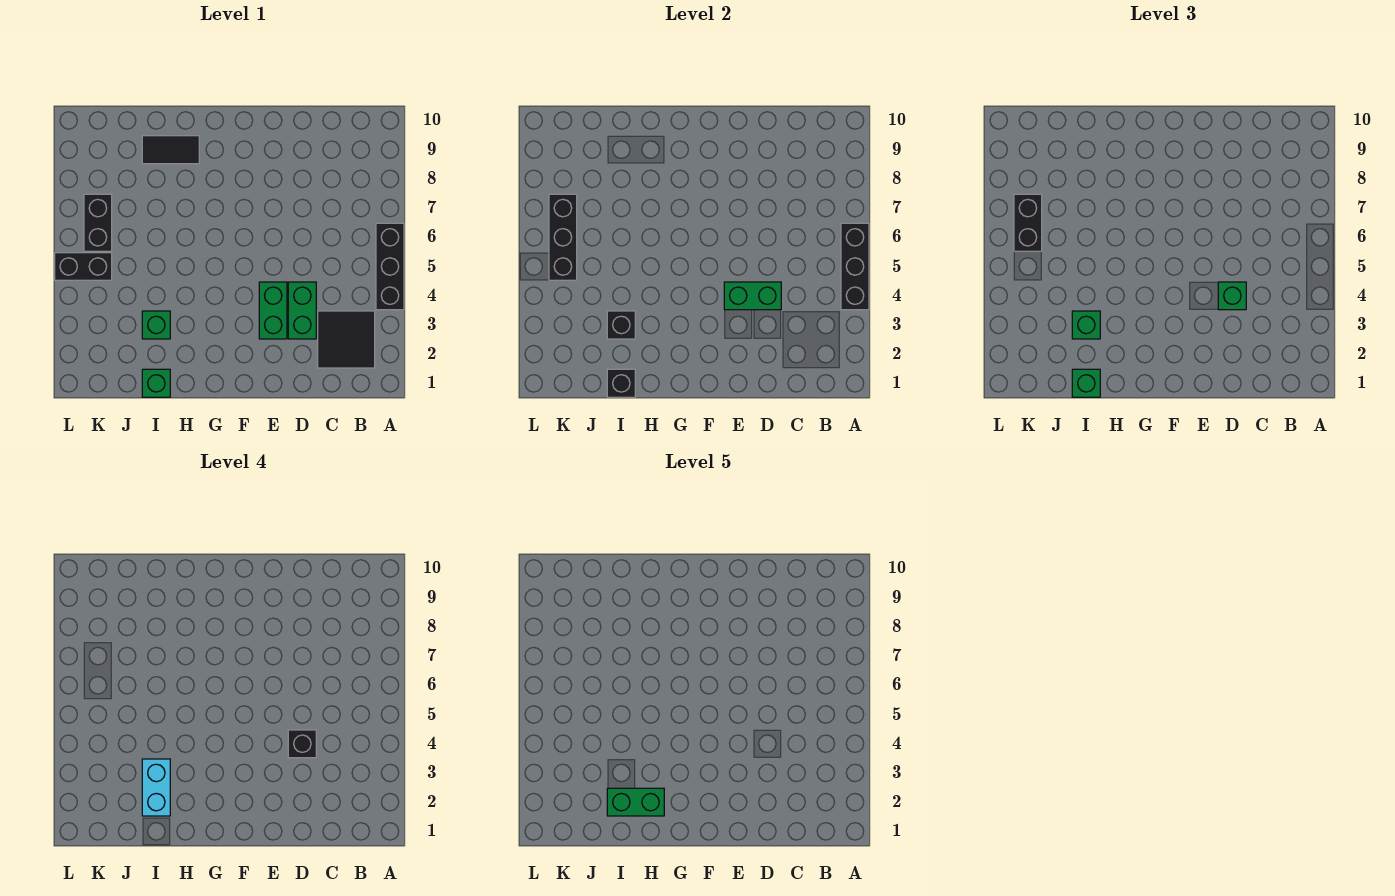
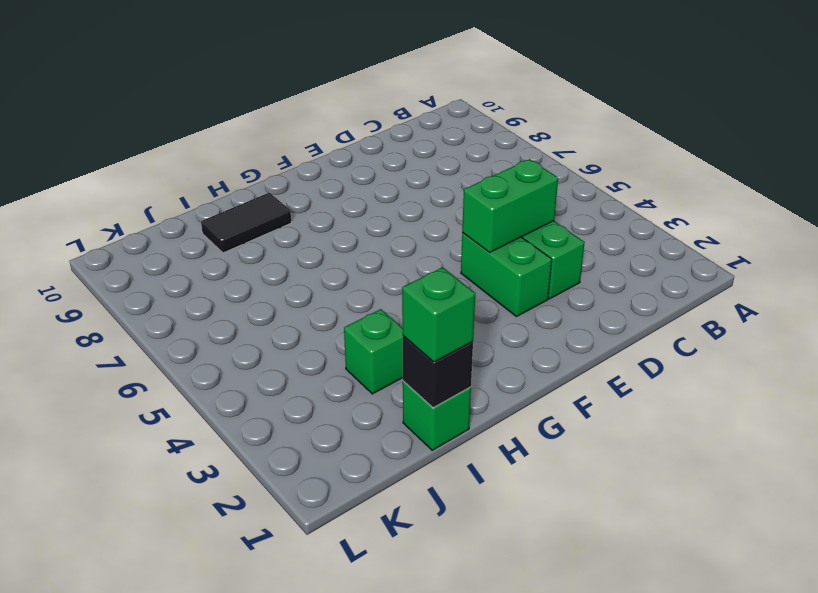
none -> black 1x3 brick [376,223,404,310]
none -> black 2x2 tile [318,311,375,368]
none -> black 1x2 brick [55,253,112,280]

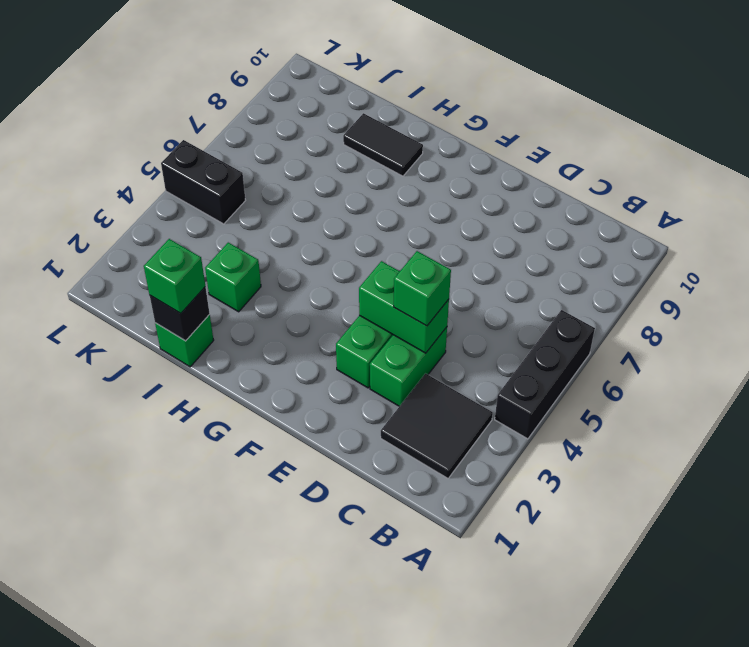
none -> black 1x2 brick [84,194,112,251]
none -> black 1x3 brick [841,223,869,310]
none -> black 1x1 brick [607,311,635,339]

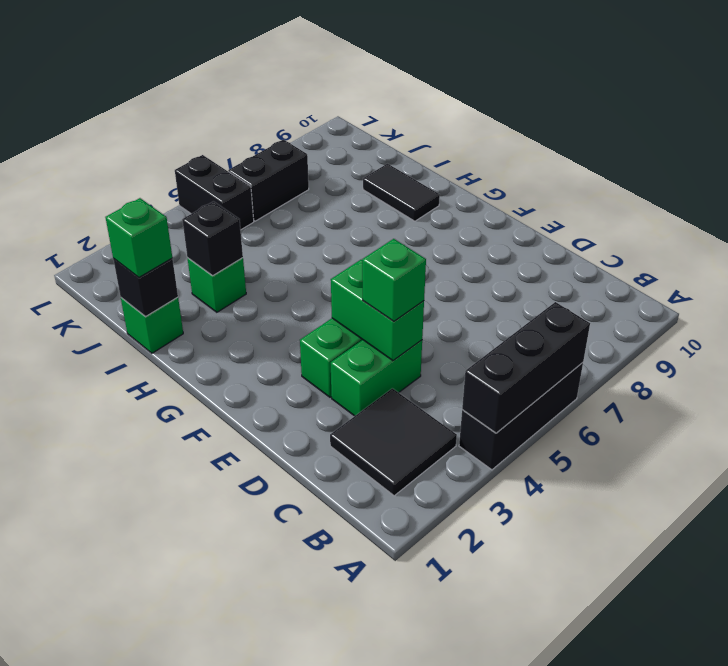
none -> black 1x3 brick [549,194,577,280]
none -> green 1x1 brick [1072,311,1100,339]
none -> black 1x2 brick [1014,194,1042,251]

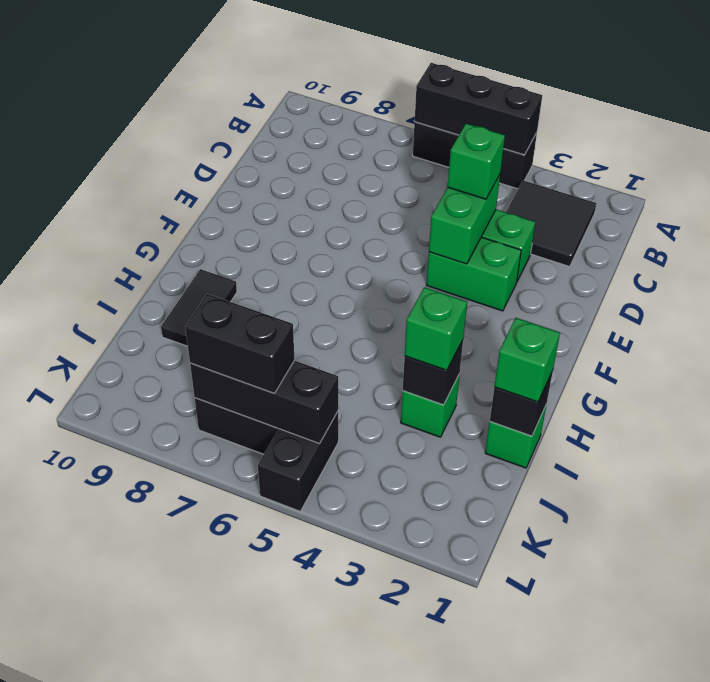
none -> black 1x1 brick [288,730,316,758]
none -> cyan 1x2 brick [142,759,170,816]
none -> green 1x2 brick [607,788,664,816]

